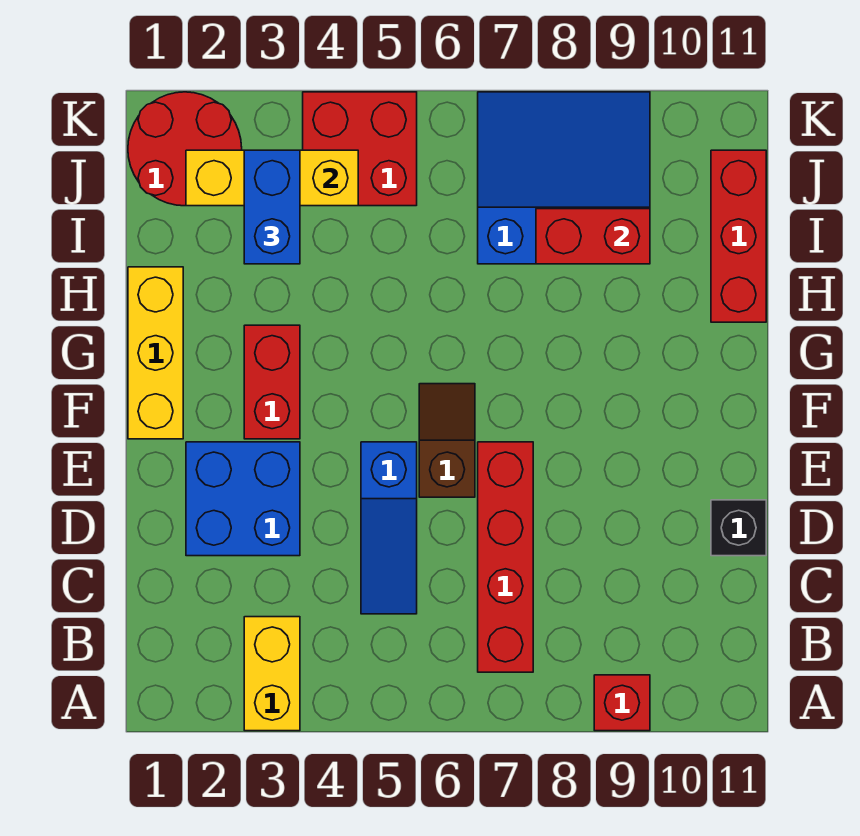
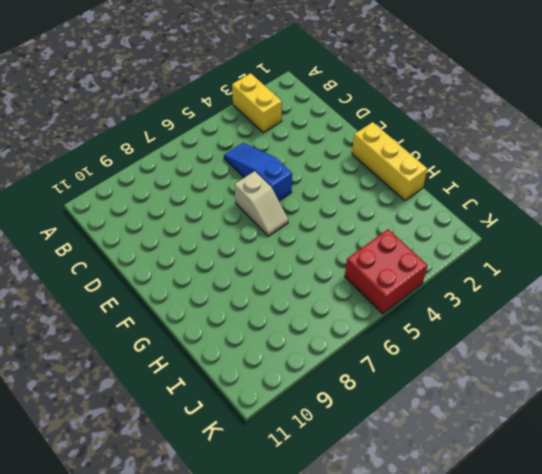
tan 1x2 slope [235,171,288,236] -> brown 1x2 slope [419,384,475,497]
none -> red 1x1 brick [594,675,650,731]
none -> red 1x4 brick [478,442,533,672]
none -> blue 2x2 brick [186,442,300,556]

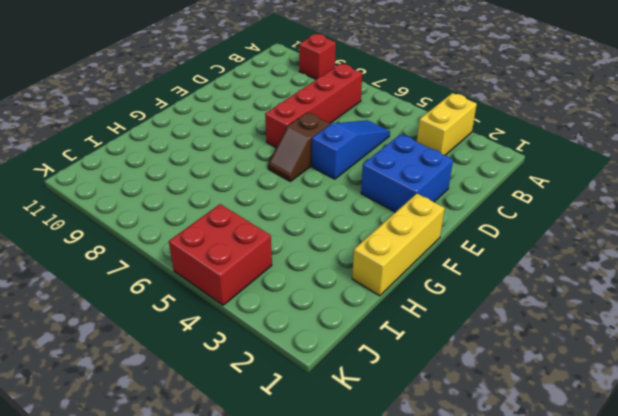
none -> black 1x1 brick [711,500,766,556]
none -> red 1x2 brick [244,325,300,439]
none -> red 1x3 brick [711,150,766,322]

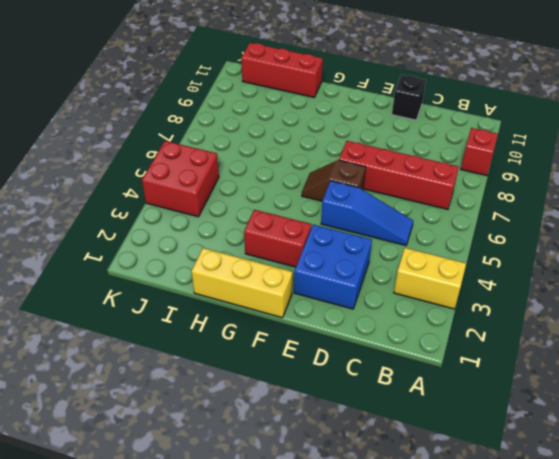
none -> blue 3x3 slope [478,92,650,264]
none -> red 2x2 round brick [128,92,242,206]
none -> red 1x2 brick [536,209,650,264]

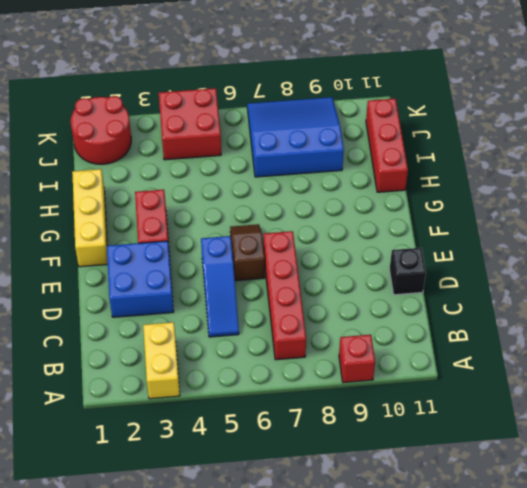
none -> red 1x2 brick [536,209,650,264]
none -> yellow 1x3 brick [186,150,358,206]
none -> blue 1x2 brick [244,150,300,264]

